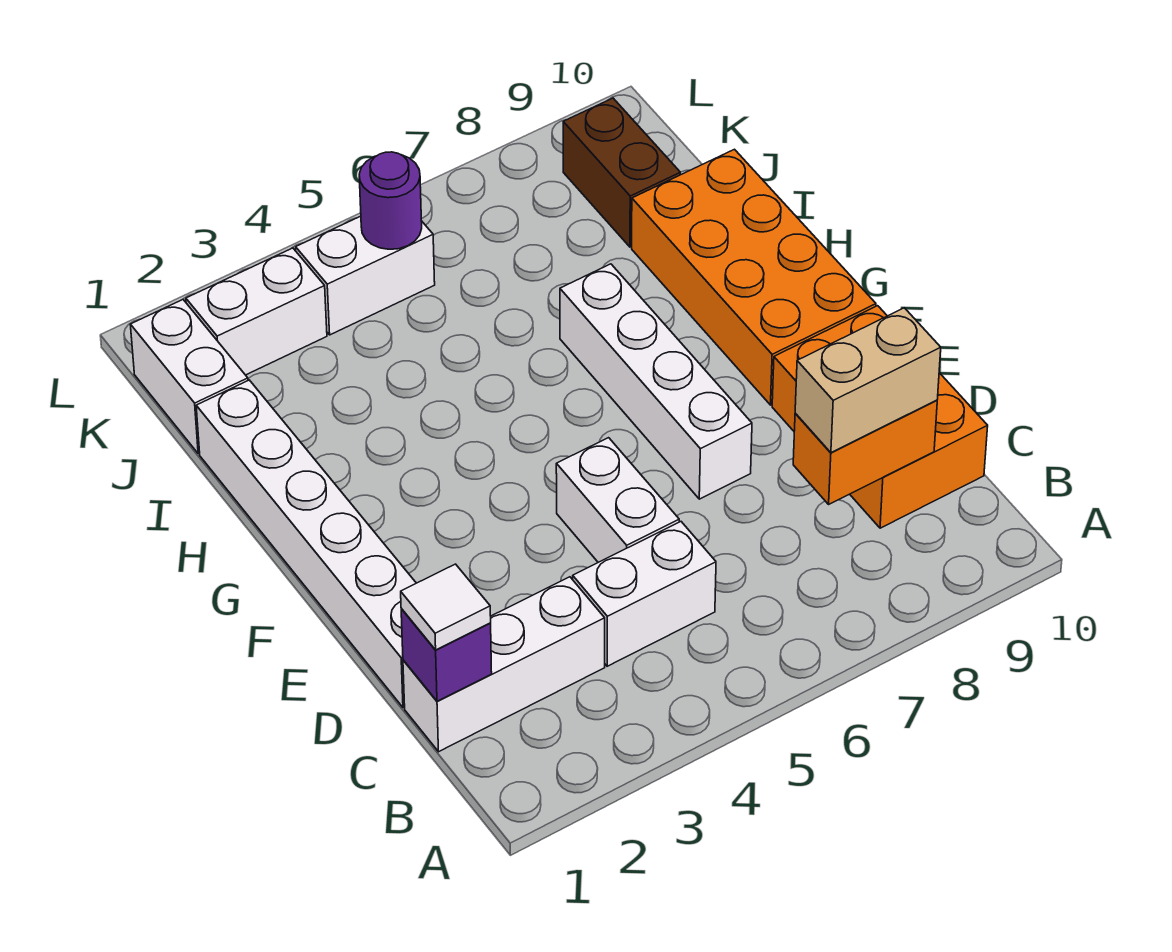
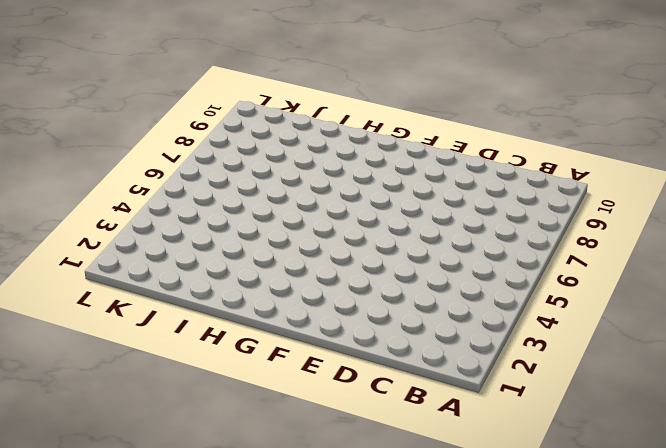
none -> white 1x3 brick [403,577,605,752]
none -> white 1x2 brick [573,522,716,666]
none -> orange 2x3 brick [772,306,988,528]

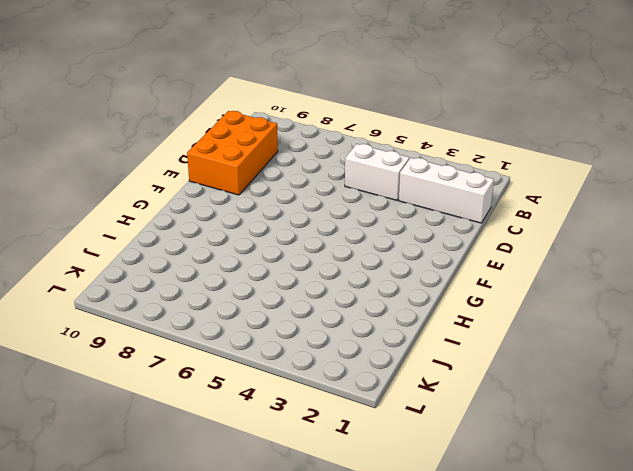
none -> white 1x6 brick [196,380,416,708]
none -> white 1x2 brick [556,438,679,562]
none -> white 1x4 brick [560,264,752,499]

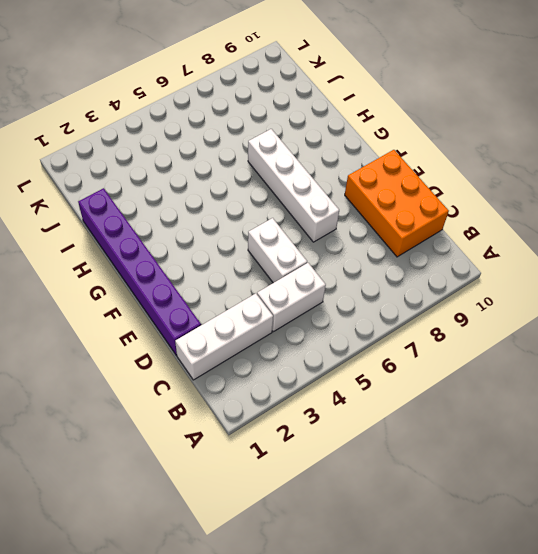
purple 1x6 brick [78,188,201,355] -> white 1x6 brick [196,380,416,708]
none -> orange 2x4 brick [632,149,876,405]
none -> white 1x2 brick [130,300,248,454]
none -> brown 1x2 brick [563,98,680,247]

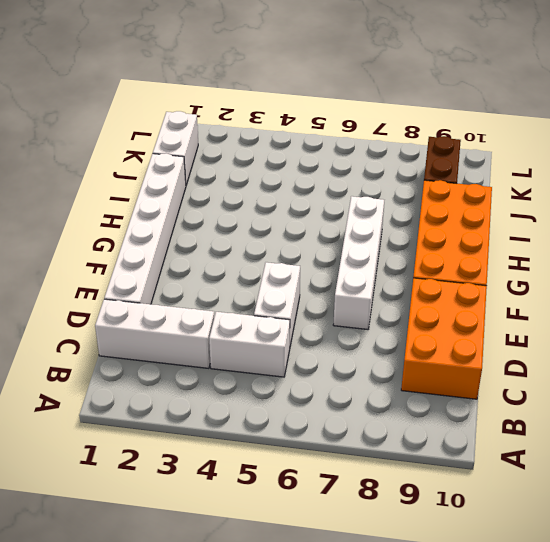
none -> white 1x2 brick [186,248,327,375]
none -> white 1x2 brick [296,216,435,335]
none -> purple 1x1 brick [401,608,492,701]

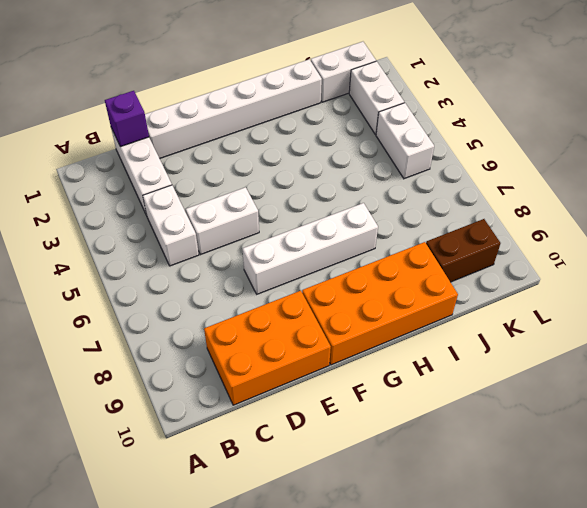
none -> orange 1x2 brick [793,400,937,504]
none -> purple 1x1 round brick [359,152,422,249]
none -> white 1x1 tile [401,564,491,650]

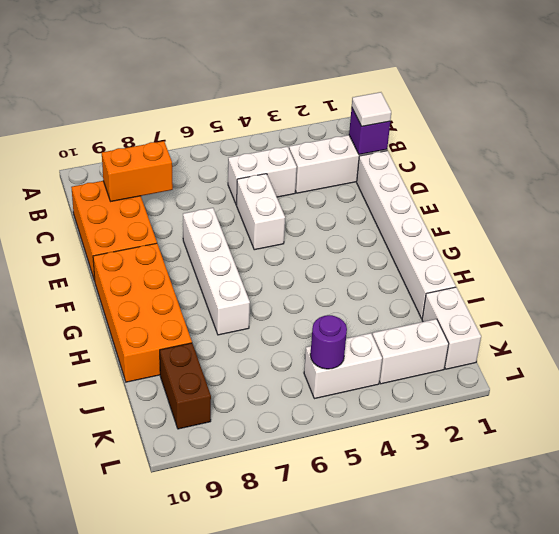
none -> tan 1x2 brick [795,308,941,453]

